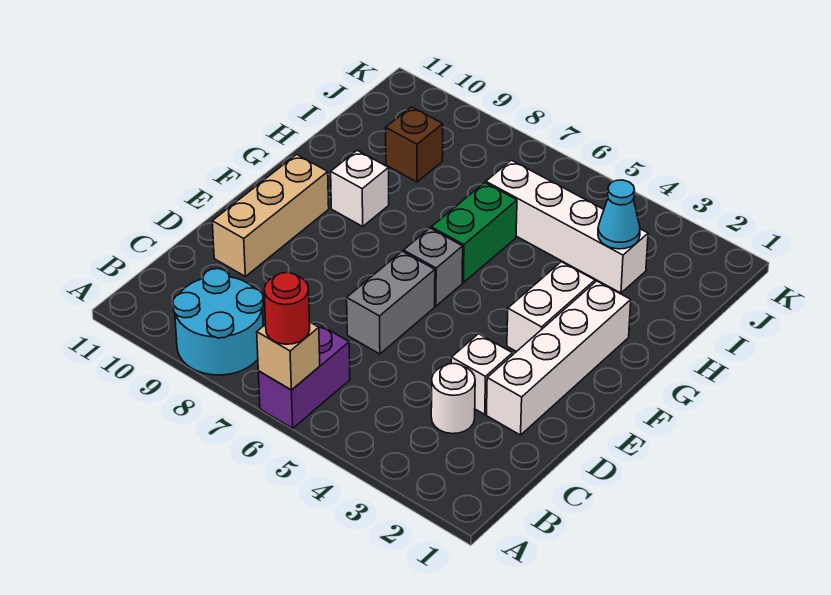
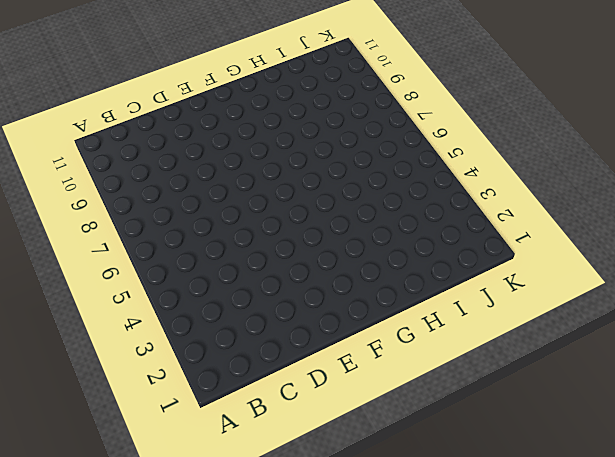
none -> purple 1x2 brick [258,323,350,428]
none -> cyan 2x2 round brick [173,269,263,375]
none -> white 1x1 round brick [431,363,475,434]

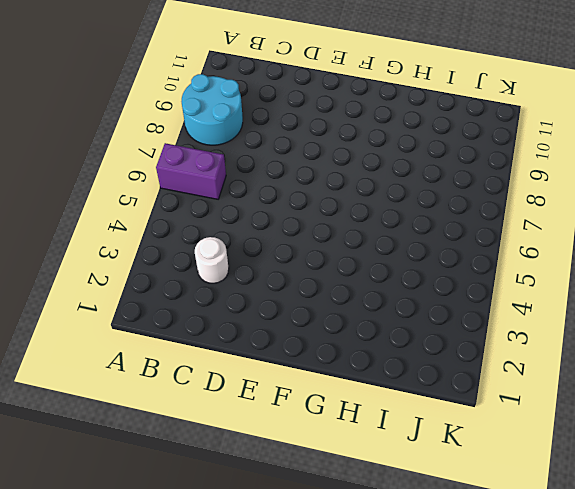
none -> white 1x4 brick [486,281,631,435]
none -> white 1x1 brick [451,334,512,414]
none -> grey 1x2 brick [347,251,435,354]

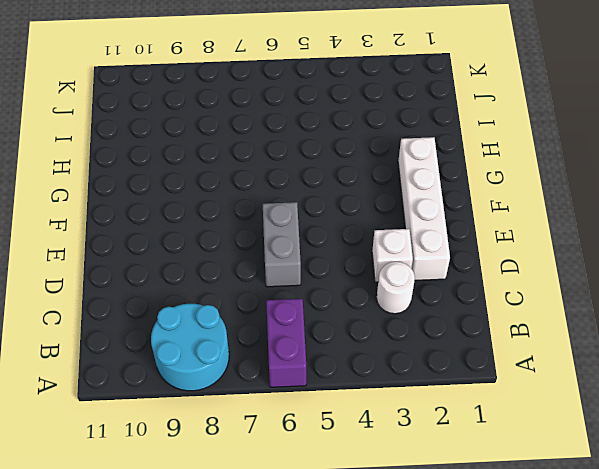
none -> tan 1x3 brick [212,155,329,276]
none -> white 1x2 brick [507,262,595,352]
none -> grey 1x1 brick [403,228,463,306]

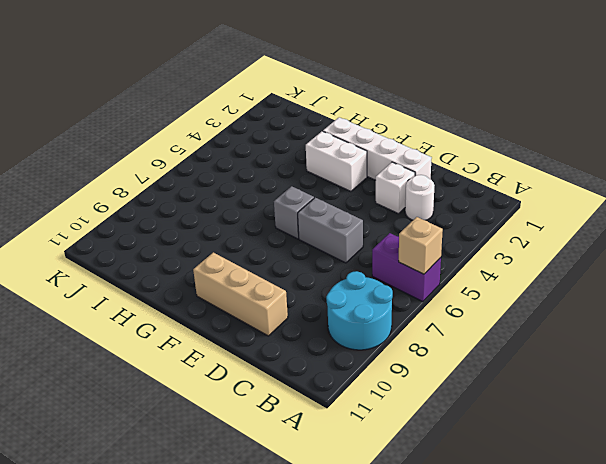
none -> green 1x2 brick [431,183,517,283]
none -> white 1x1 brick [331,151,389,226]
none -> white 1x4 brick [486,160,648,293]

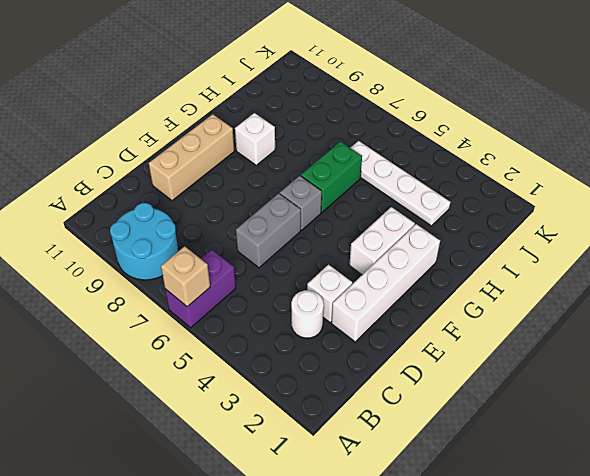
white 1x4 plate [351,141,451,226] -> white 1x4 brick [486,160,648,293]
none -> brown 1x1 brick [386,107,443,182]
none -> cyan 1x1 cone [598,180,640,249]
none -> red 1x1 round brick [264,273,310,344]

